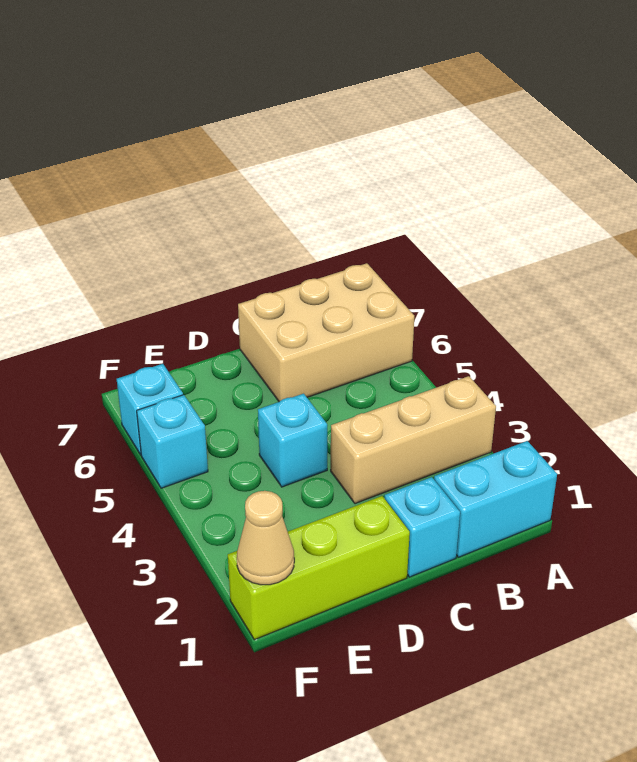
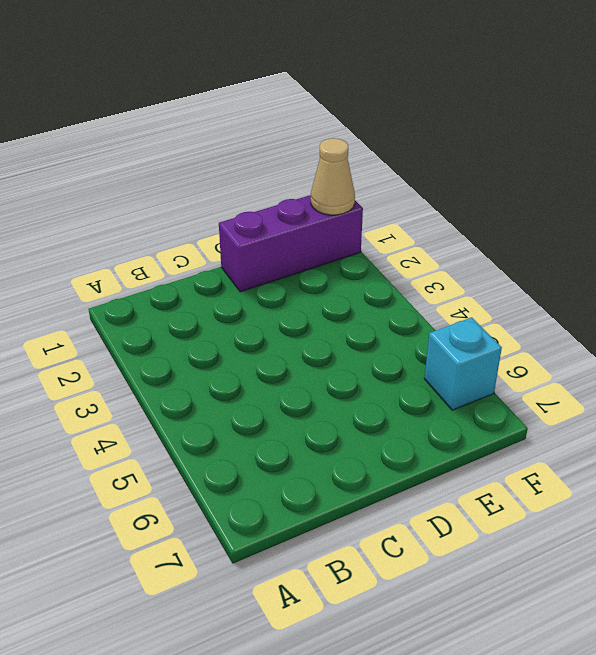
purple 1x3 brick [219,195,363,292] -> lime 1x3 brick [228,496,410,640]
none -> cyan 1x2 brick [434,441,557,557]
none -> tan 1x3 brick [331,376,496,504]

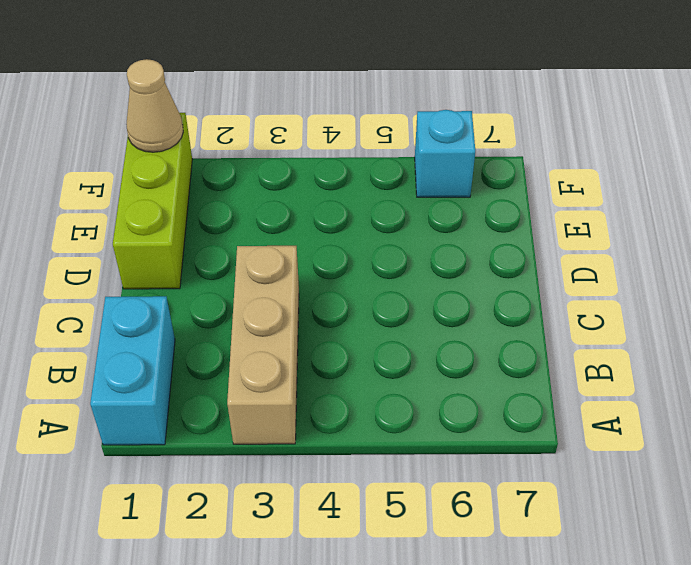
none -> tan 2x3 brick [238,263,414,402]
none -> cyan 1x1 brick [385,477,460,577]

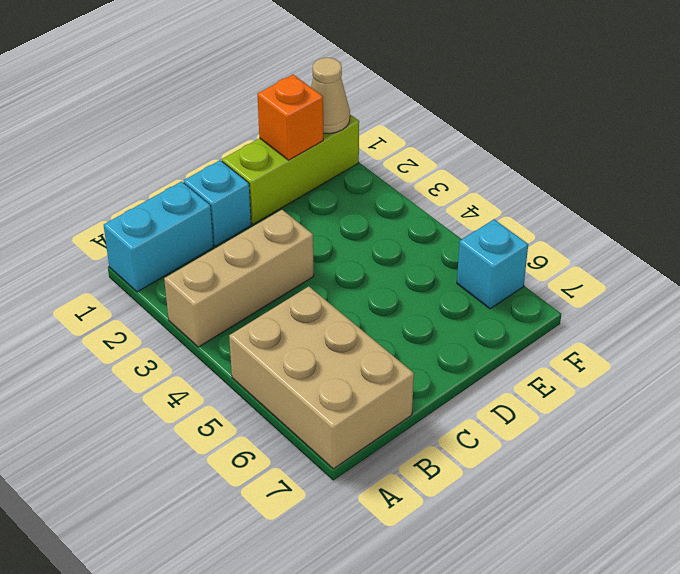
tan 2x3 brick [229,286,414,469] -> tan 2x3 brick turned to [238,263,414,402]
orange 1x1 brick [257,75,323,160] -> none
none -> cyan 1x1 brick [258,394,327,487]
none -> cyan 1x1 brick [137,395,208,488]

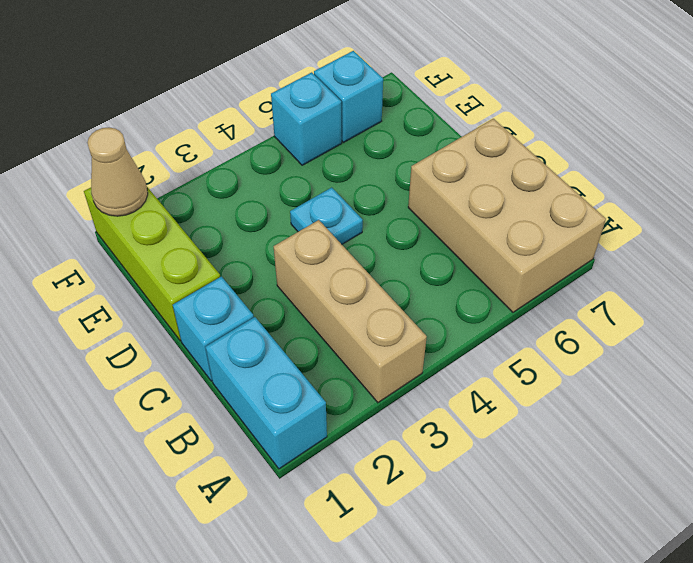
cyan 1x1 plate [290,187,363,244] -> cyan 1x1 brick [258,394,327,487]

